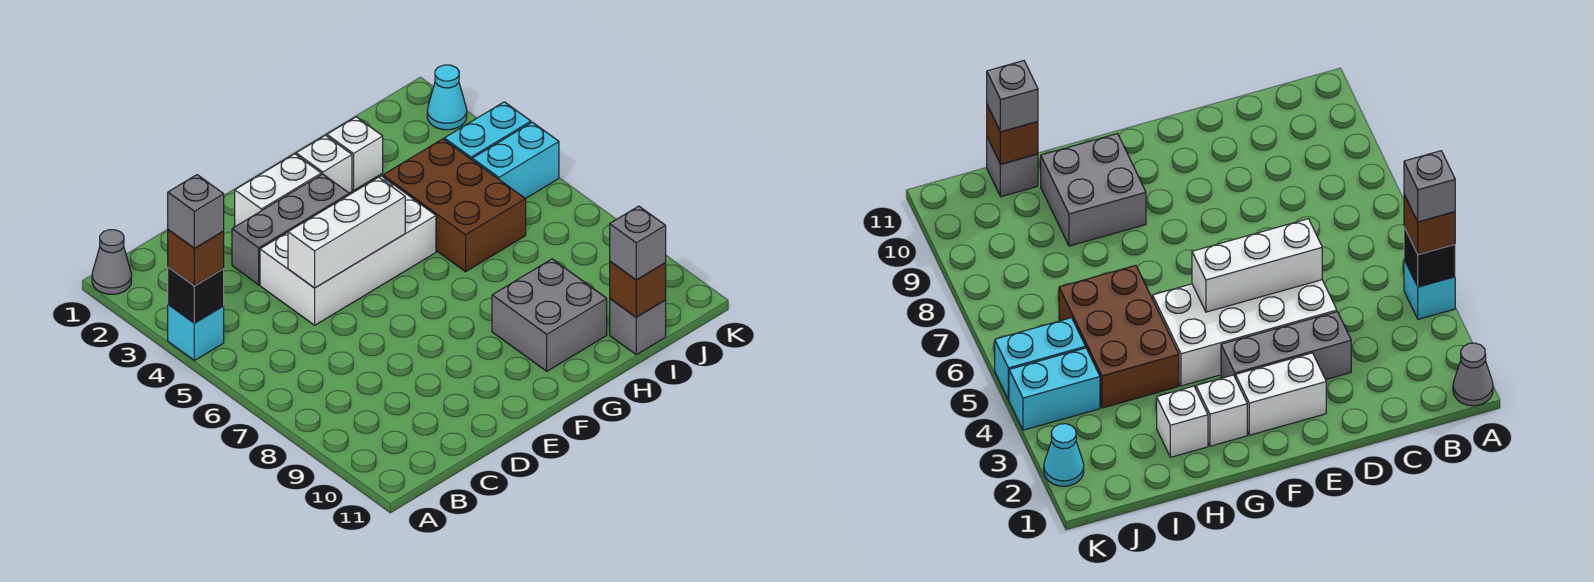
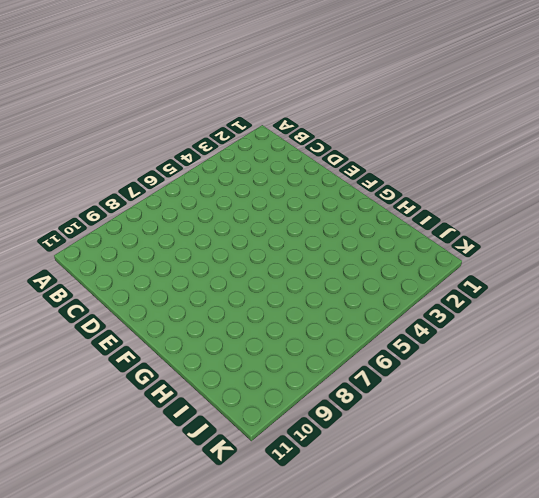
none -> grey 1x1 cone [92,230,131,294]
none -> cyan 1x1 brick [168,304,224,361]
none -> grey 1x3 brick [232,174,349,285]

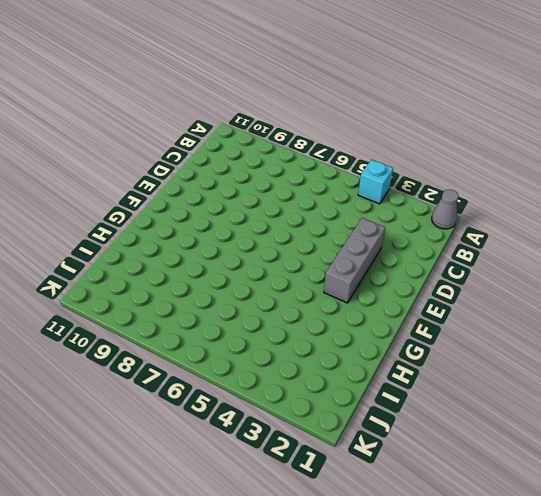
none -> white 2x4 brick [260,176,436,325]
none -> white 1x2 brick [235,154,321,226]
none -> white 1x1 brick [296,135,352,193]

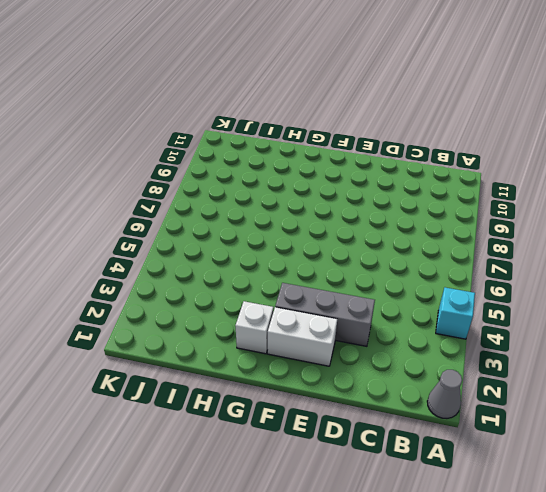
none -> white 2x4 brick [260,176,436,325]
none -> grey 2x2 brick [492,259,607,371]
none -> white 1x1 brick [327,117,383,190]

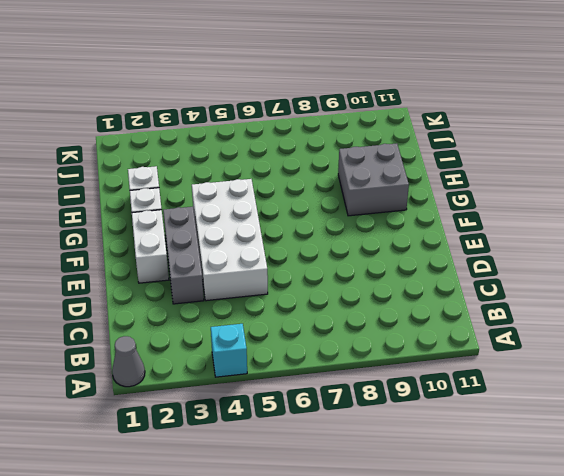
none -> brown 2x3 brick [383,139,526,272]
none -> grey 1x1 brick [610,299,666,355]
none -> cyan 1x2 brick [444,102,531,160]

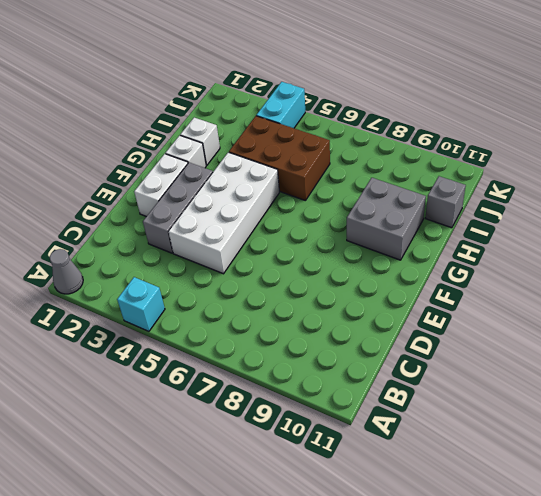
none -> cyan 1x2 brick [472,122,559,199]
none -> cyan 1x1 cone [427,65,467,130]
none -> black 1x1 brick [168,267,224,323]

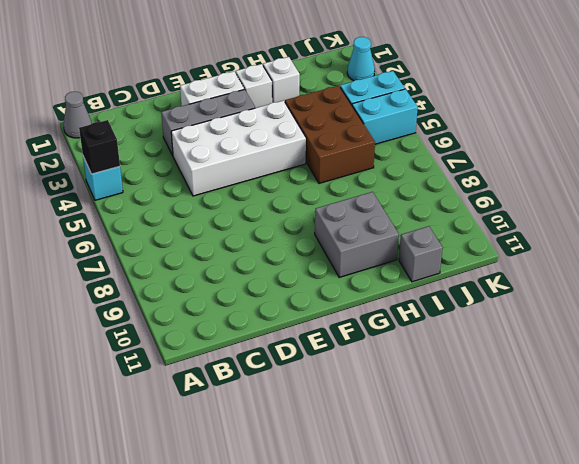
none -> white 1x3 brick [288,177,405,288]
none -> brown 1x1 brick [610,261,666,317]
none -> brown 1x1 brick [168,230,224,286]

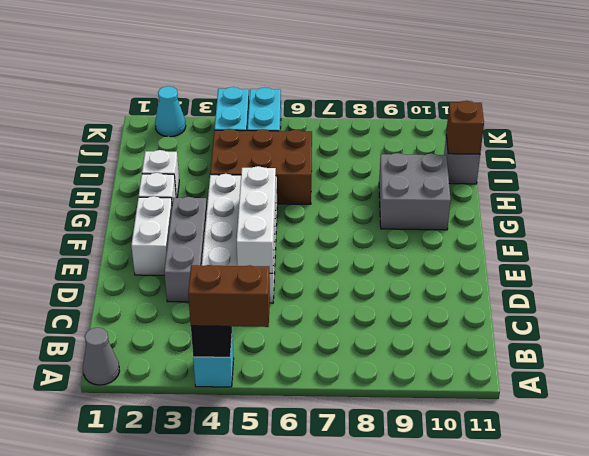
brown 1x2 brick [188,265,270,327] -> brown 1x1 brick [168,230,224,286]
none -> grey 1x1 brick [610,206,666,280]
none -> grey 1x1 brick [168,175,224,248]

